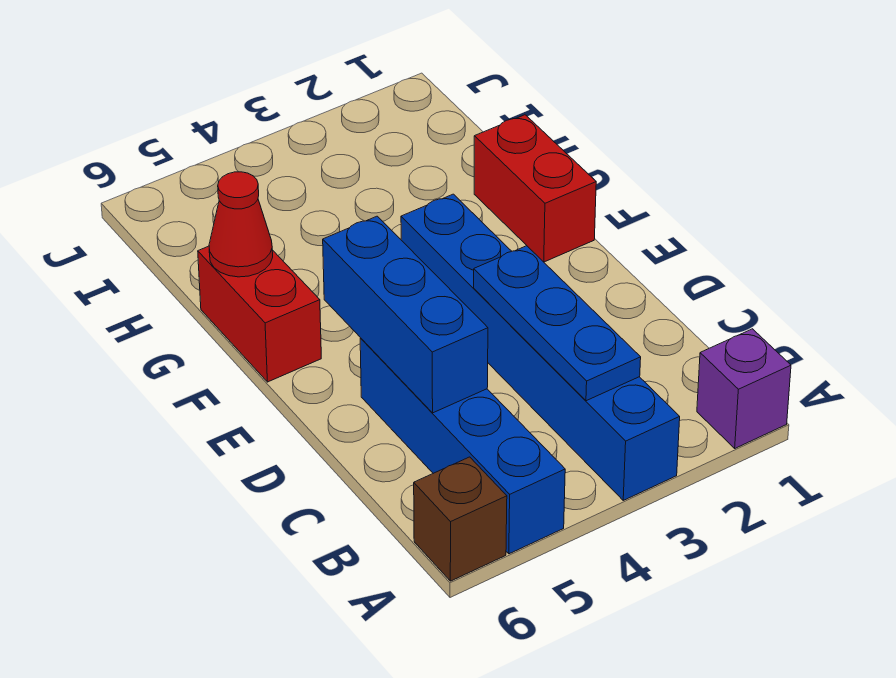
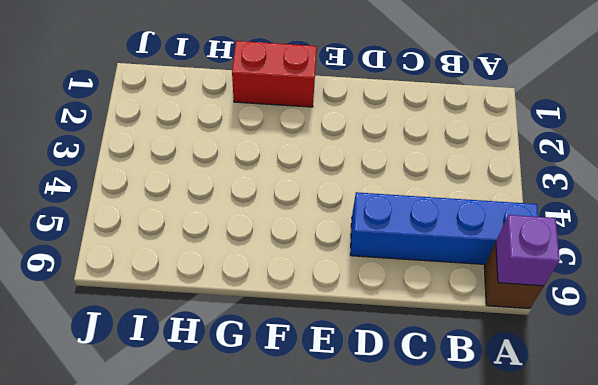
purple 1x1 brick [496,215,560,286] -> purple 1x1 brick moved to [697,329,791,448]
none -> blue 1x6 brick [401,194,680,500]
none -> red 1x2 brick [198,246,321,382]

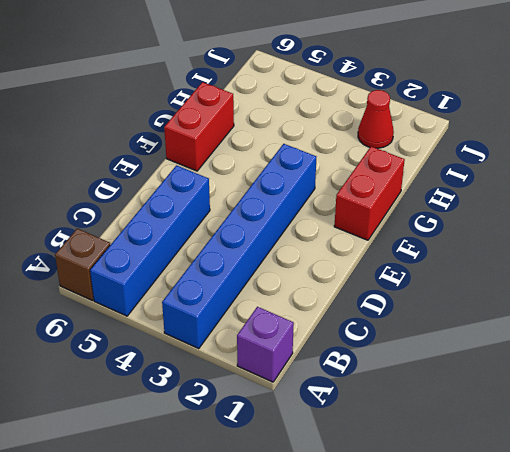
red 1x1 cone [358,90,394,148] -> red 1x1 cone moved to [209,172,273,277]
none -> blue 1x3 plate [474,246,641,401]
none -> blue 1x3 brick [323,216,488,413]

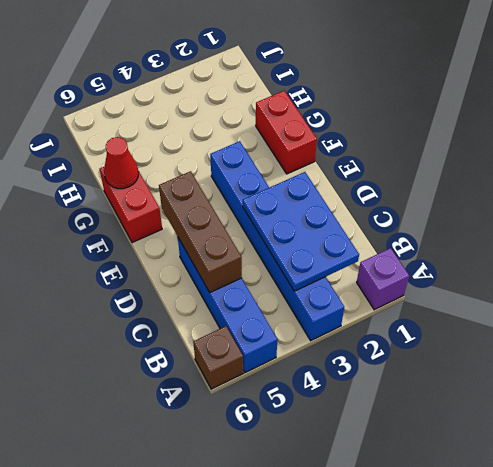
blue 2x3 plate [243,172,359,291] -> blue 1x3 plate [474,246,641,401]
brown 1x3 brick [159,171,242,293] -> blue 1x3 brick [323,216,488,413]

